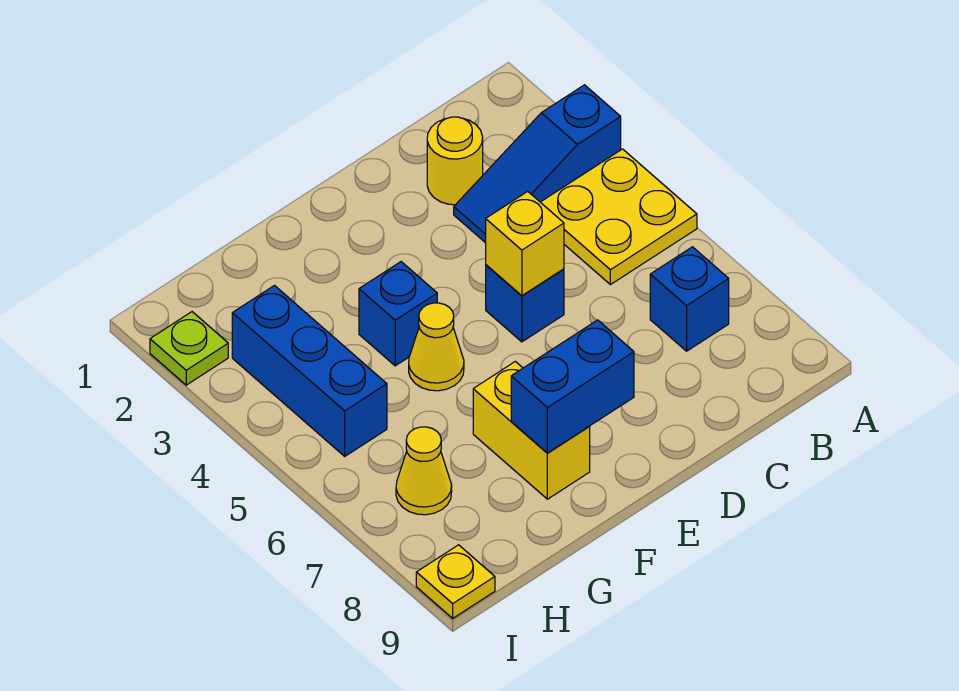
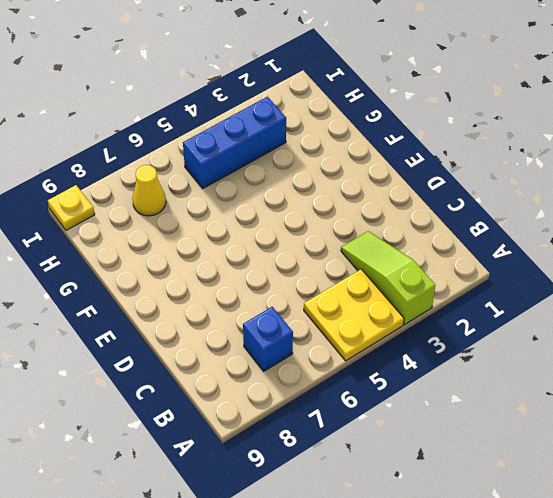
lime 1x3 slope [341,231,435,324] -> blue 1x3 slope [454,85,621,243]
none -> yellow 1x1 round brick [427,117,483,205]
none -> blue 1x1 brick [486,265,564,342]
none -> blue 1x1 brick [359,262,437,366]

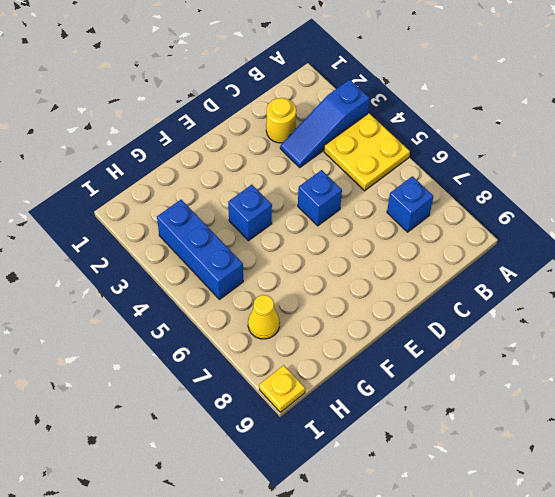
none -> yellow 1x1 cone [409,303,464,391]
none -> yellow 1x2 brick [473,362,590,499]
none -> lime 1x1 plate [150,312,228,385]

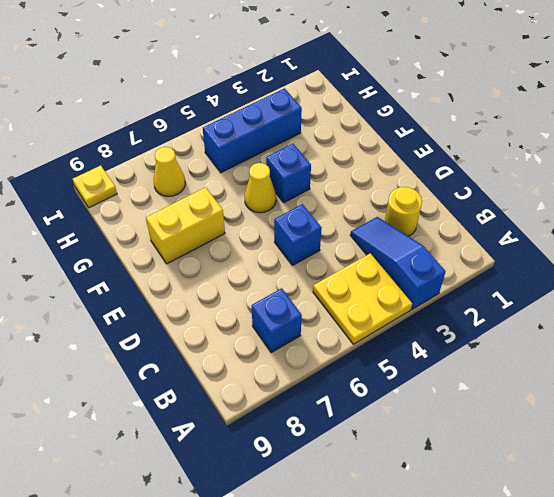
none -> lime 1x1 plate [150,312,228,385]
none -> yellow 1x1 brick [486,191,564,296]
none -> blue 1x2 brick [511,320,634,453]

